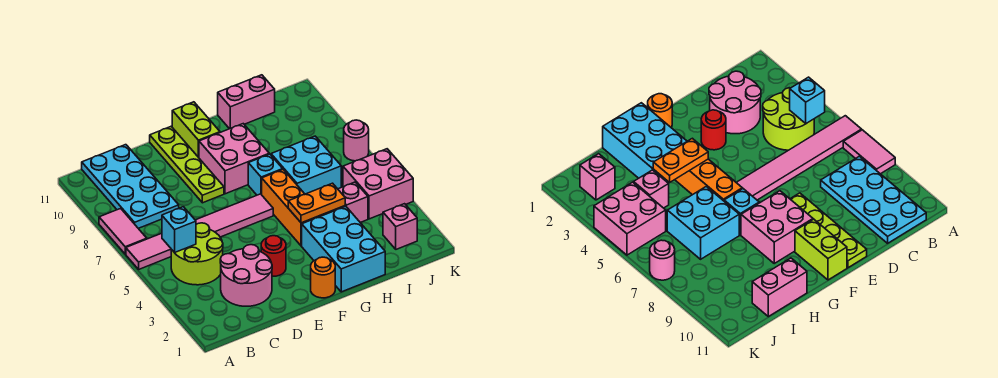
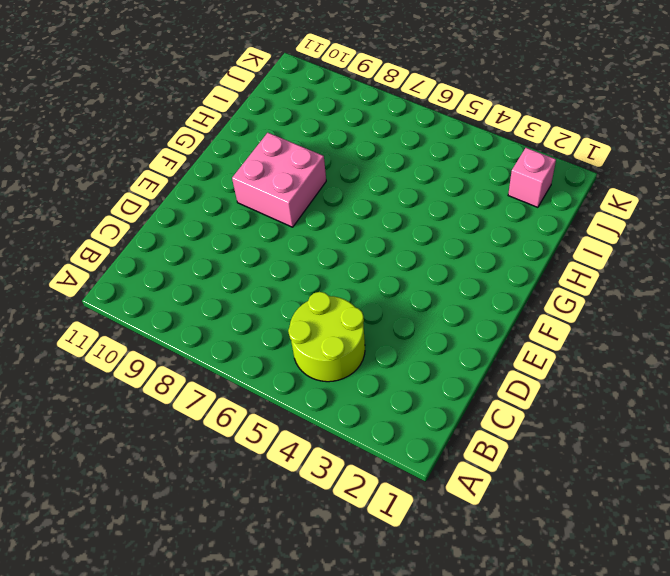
none -> pink 1x6 tile [126,194,273,269]
none -> pink 1x2 tile [99,208,147,254]
none -> cyan 2x4 plate [82,145,179,228]

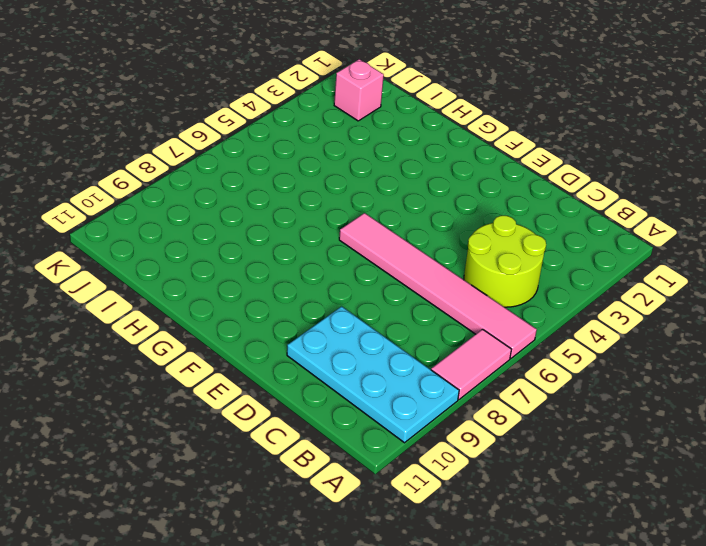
cyan 2x4 plate [287,306,459,443] -> cyan 2x4 plate turned to [82,145,179,228]
none -> pink 2x2 round brick [220,245,272,306]
none -> red 1x1 round brick [261,236,286,276]
none -> lime 1x4 plate [150,127,224,203]

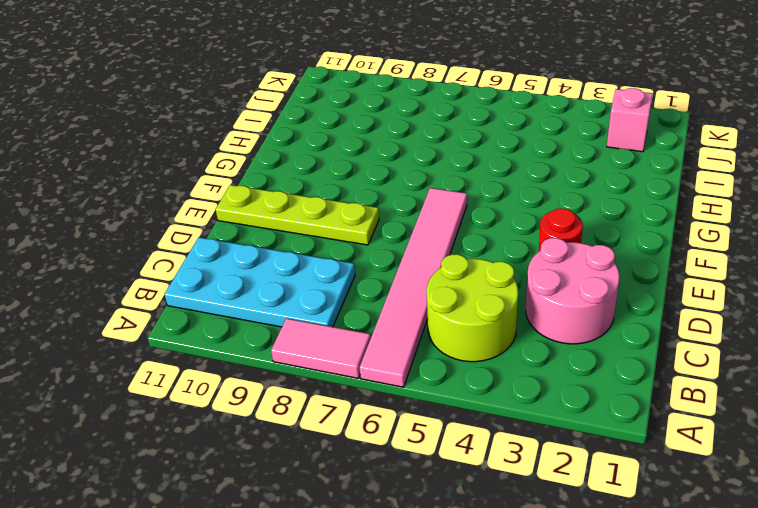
none -> orange 1x1 round brick [311,257,335,298]
none -> pink 2x2 brick [199,124,269,194]
none -> lime 1x2 brick [172,102,220,158]

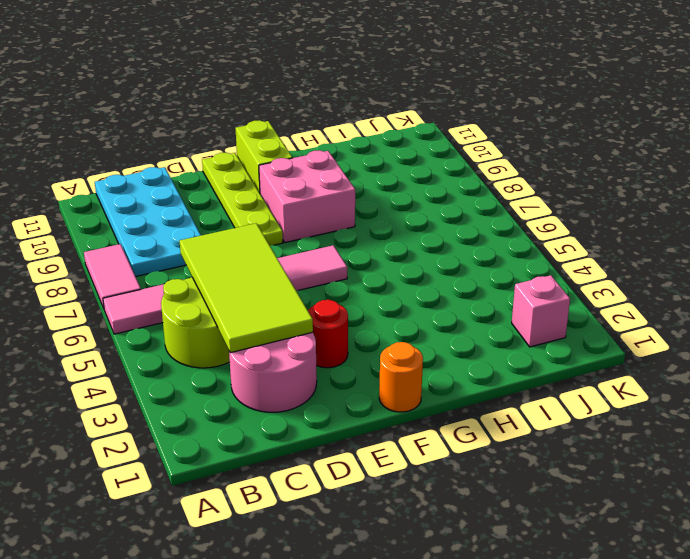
lime 2x4 tile [180,223,313,353] -> none
none -> cyan 2x3 brick [302,206,385,292]
none -> orange 1x3 brick [262,170,323,246]
none -> cyan 1x1 brick [248,154,283,195]

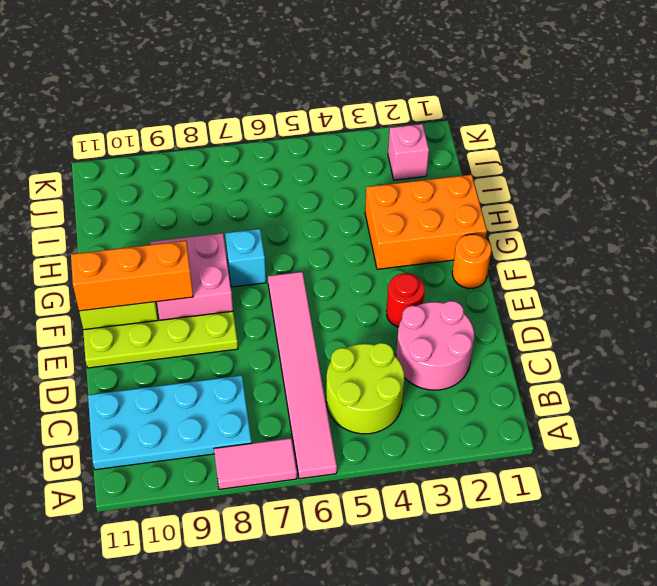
orange 1x3 brick [71,241,193,311] -> orange 1x3 brick moved to [262,170,323,246]
orange 2x3 brick [365,175,487,269] -> cyan 2x3 brick [302,206,385,292]
none -> cyan 2x2 brick [271,136,341,194]
none -> pink 1x2 brick [218,75,275,129]
none -> pink 1x1 brick [334,182,368,223]

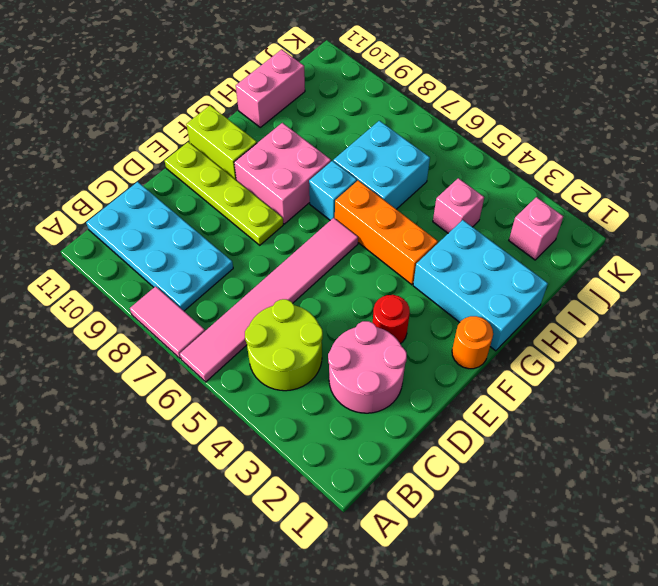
none -> pink 2x2 brick [343,149,413,219]
none -> pink 1x1 round brick [344,120,369,161]
none -> cyan 1x1 brick [162,207,196,253]

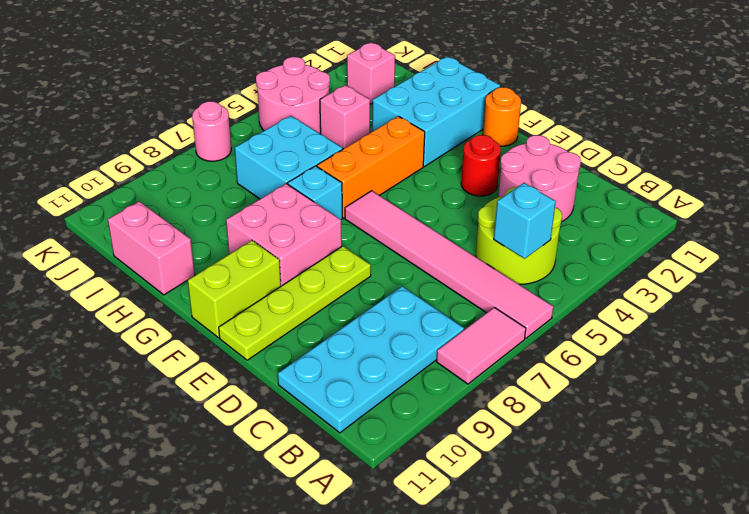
pink 2x2 round brick [256,57,330,133] -> pink 2x2 brick [343,149,413,219]
none -> orange 1x2 plate [288,183,345,223]

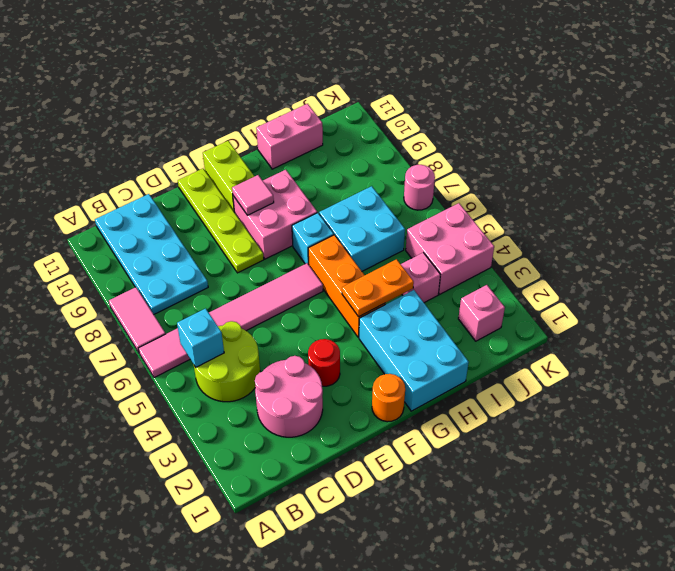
pink 1x1 tile [232,175,274,215] -> none

